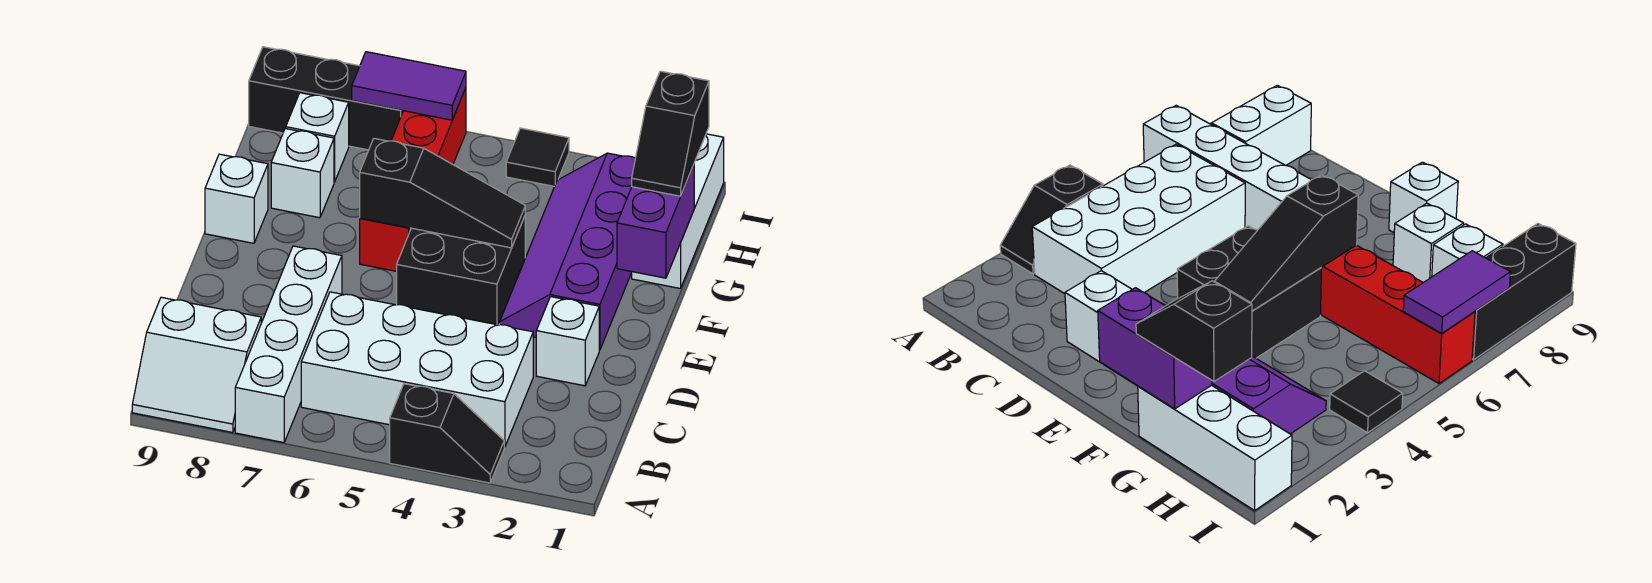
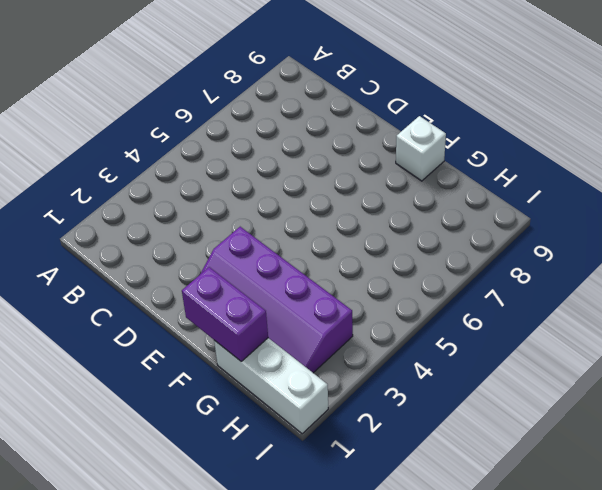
purple 2x4 slope [201,227,353,373] -> purple 2x4 slope turned to [500,153,635,350]
none -> black 1x2 slope [390,384,504,483]
none -> white 1x4 brick [235,246,342,443]
none -> white 2x2 slope [132,297,261,433]

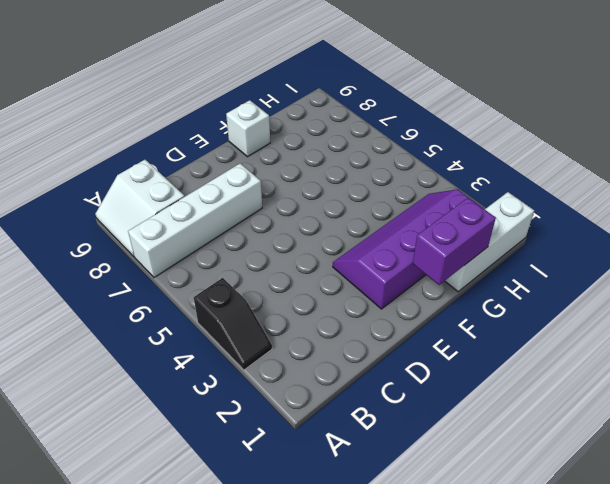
none -> white 2x4 brick [301,292,533,447]
none -> white 1x1 brick [536,297,599,386]
none -> black 2x2 brick [397,216,525,325]

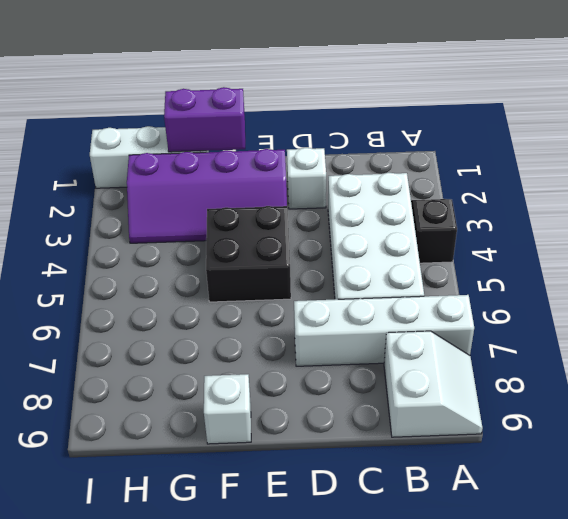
none -> red 1x4 brick [360,88,466,271]
none -> white 1x1 brick [271,128,334,218]
none -> white 1x1 brick [286,93,349,182]

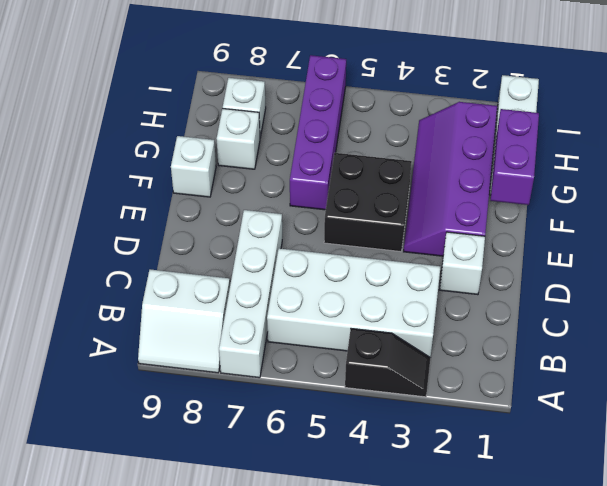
purple 1x4 brick [290,55,346,210] -> red 1x4 brick [360,88,466,271]
none -> black 1x1 tile [506,128,569,186]
none -> black 1x3 brick [249,47,403,150]
none -> black 1x3 slope [360,139,525,248]

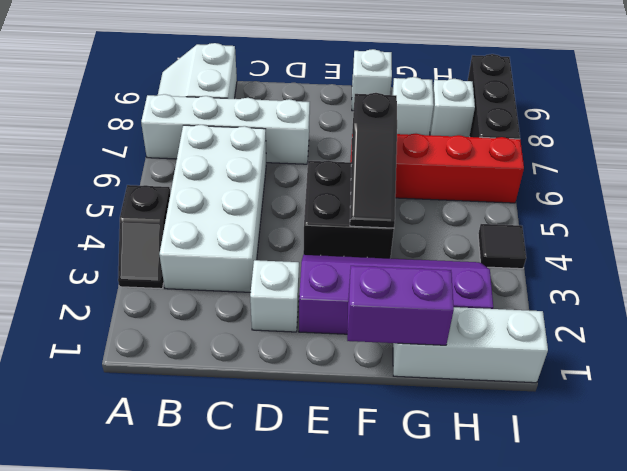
none -> purple 1x2 tile [352,52,466,120]
none -> black 1x2 slope [632,71,709,196]

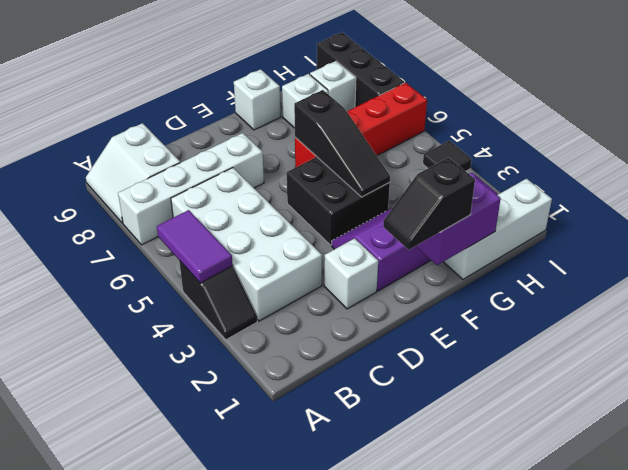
purple 1x2 tile [157,210,233,283] -> purple 1x2 tile moved to [352,52,466,120]
black 1x2 slope [383,158,475,250] -> black 1x2 slope moved to [632,71,709,196]

